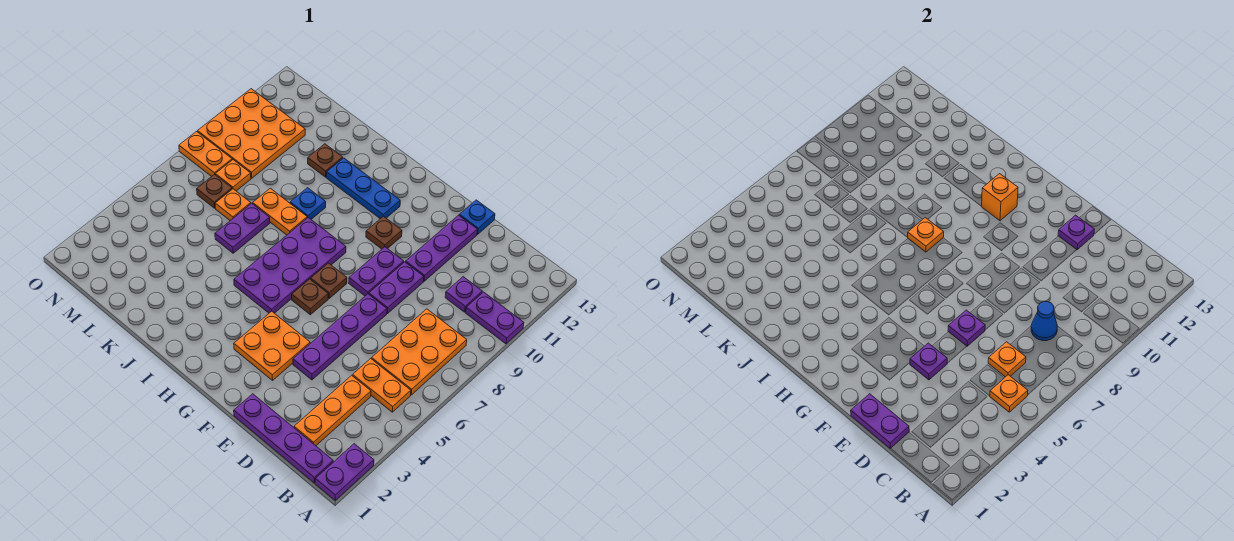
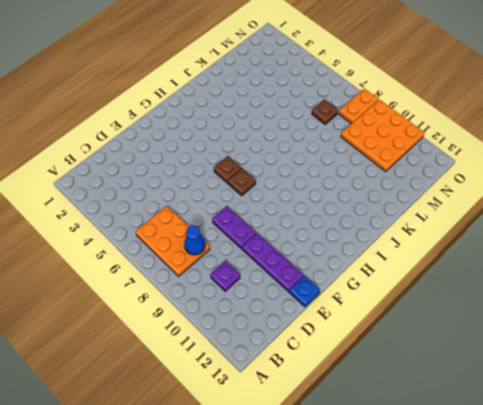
none -> purple 1x2 plate [315,444,374,500]
none -> purple 1x2 plate [466,292,524,344]
none -> purple 1x4 plate [234,394,333,483]
none -> orange 1x2 plate [352,359,411,412]

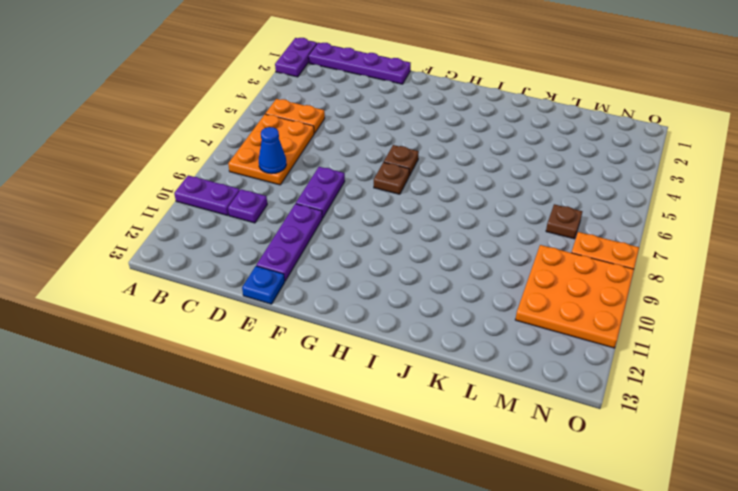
none -> orange 1x3 plate [294,375,371,446]
none -> purple 1x4 plate [293,294,387,380]
none -> orange 2x2 plate [234,311,310,380]
none -> purple 1x2 plate [349,247,404,296]

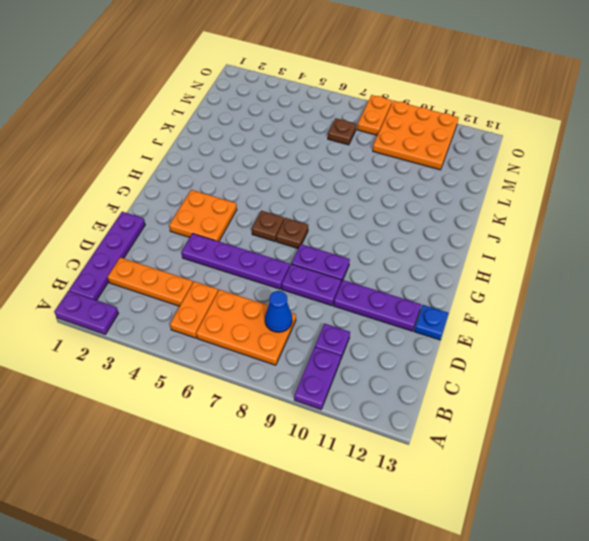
none -> brown 1x1 plate [366,216,402,249]
none -> purple 2x4 plate [234,218,346,313]
none -> blue 1x3 plate [326,158,400,219]
none -> orange 1x2 plate [253,188,307,235]

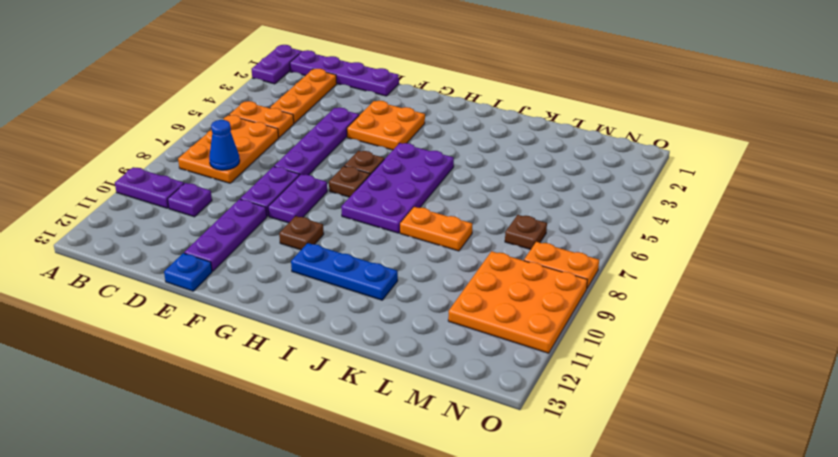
none -> blue 1x1 plate [290,188,326,219]
none -> purple 1x2 plate [215,203,270,253]
none -> brown 1x1 plate [308,144,343,177]
none -> orange 1x1 plate [215,189,251,221]

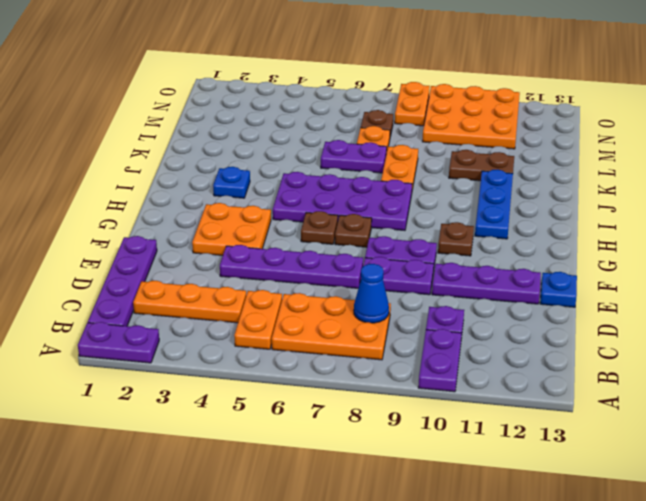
blue 1x1 plate [213,167,250,198] -> blue 1x1 plate moved to [290,188,326,219]
brown 1x2 plate [449,150,514,181] -> brown 1x1 plate [308,144,343,177]
none -> orange 1x1 plate [215,160,251,191]
none -> orange 1x1 plate [990,375,1028,412]
none -> orange 1x1 plate [988,342,1026,377]
none -> purple 1x2 plate [851,394,909,449]

